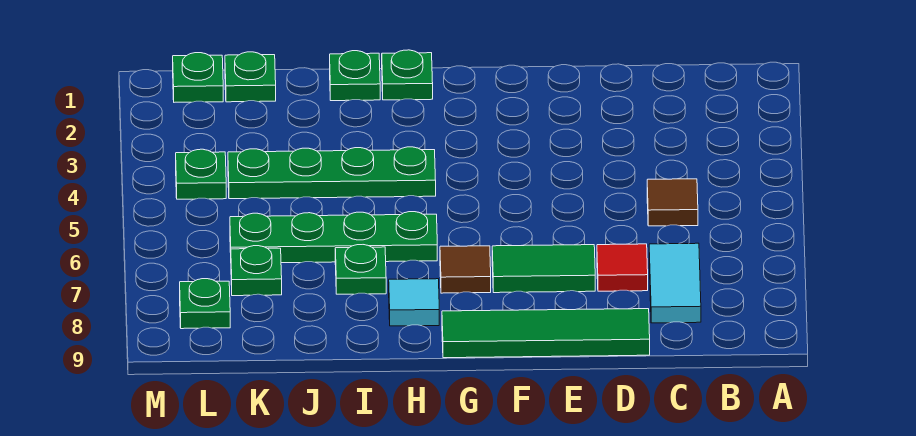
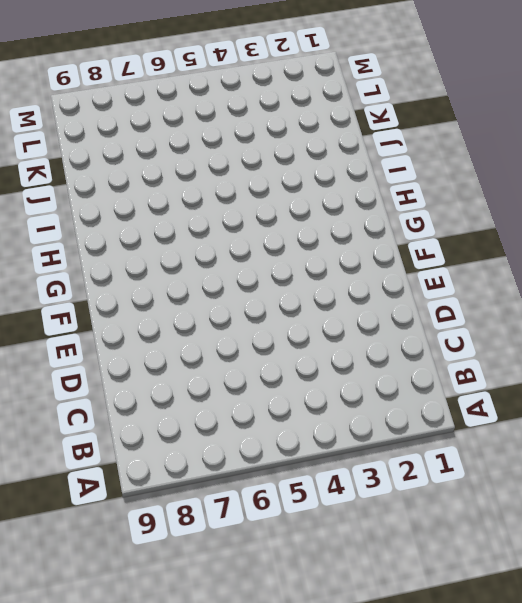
none -> brown 1x1 tile [647,179,698,226]
none -> cyan 1x2 tile [649,243,701,323]
none -> red 1x1 tile [597,244,648,291]

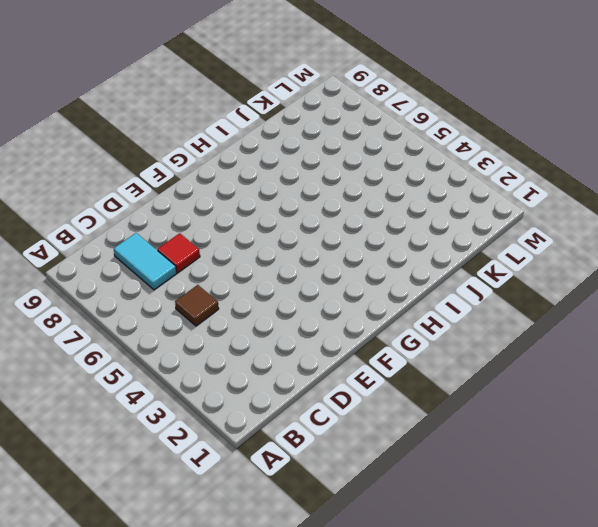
none -> green 1x4 tile [442,309,650,358]
none -> green 1x2 tile [492,245,595,293]
none -> brown 1x1 tile [440,246,491,293]

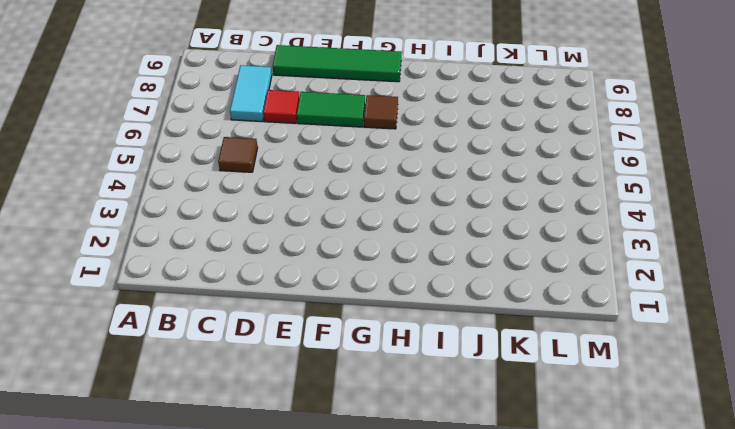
none -> green 1x1 plate [382,50,433,100]
none -> green 1x4 plate [228,147,436,199]
none -> green 1x4 plate [230,212,437,263]

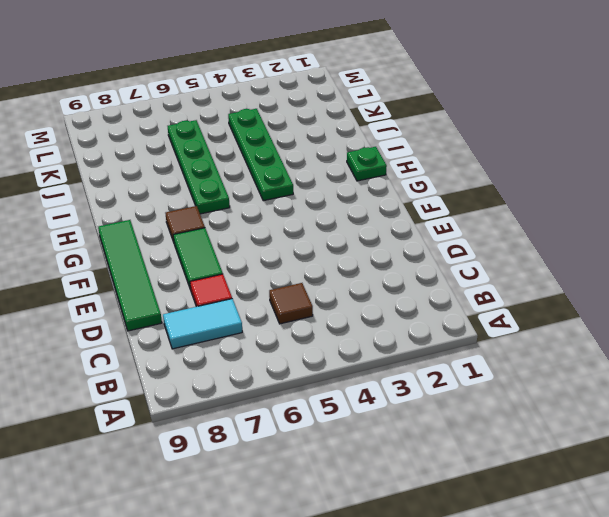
none -> cyan 1x1 tile [389,279,439,326]
none -> green 1x1 plate [330,51,380,101]
none -> green 1x1 plate [335,245,386,294]

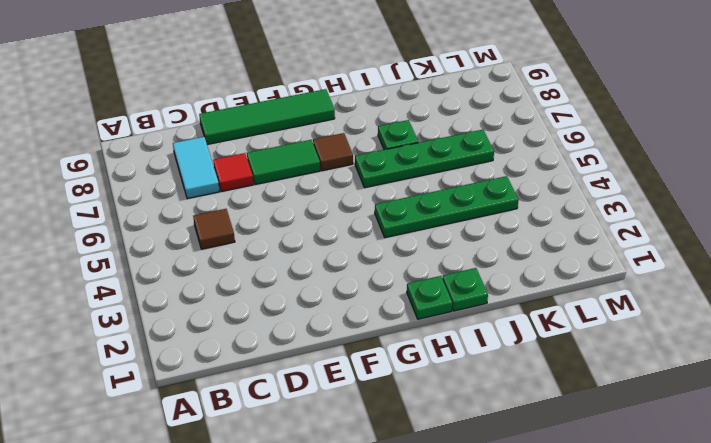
none -> cyan 1x1 tile [389,279,439,326]
none -> green 1x1 plate [225,52,276,102]
none -> green 1x1 plate [231,246,282,296]

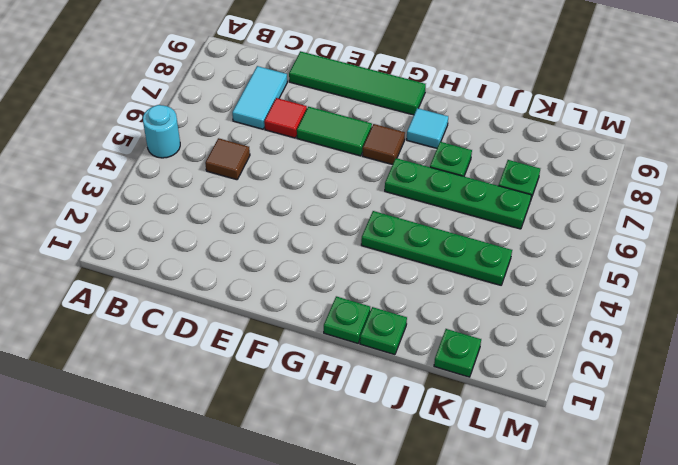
cyan 1x1 round brick [143,105,180,158] -> none
none -> green 1x1 plate [173,53,223,102]
none -> green 1x1 plate [176,149,226,199]
none -> green 1x1 plate [180,279,230,329]

